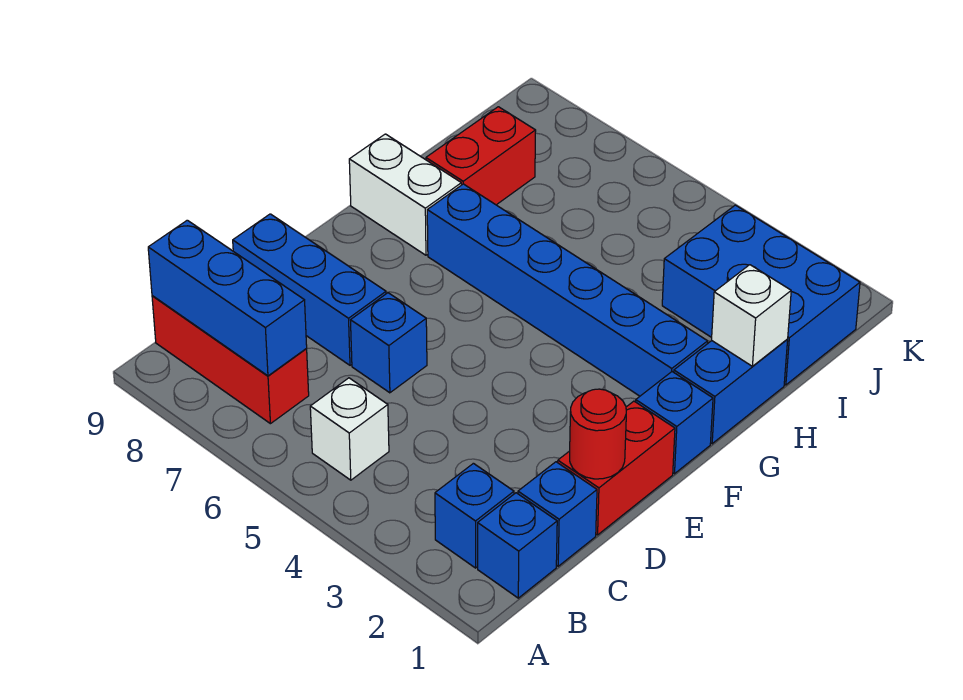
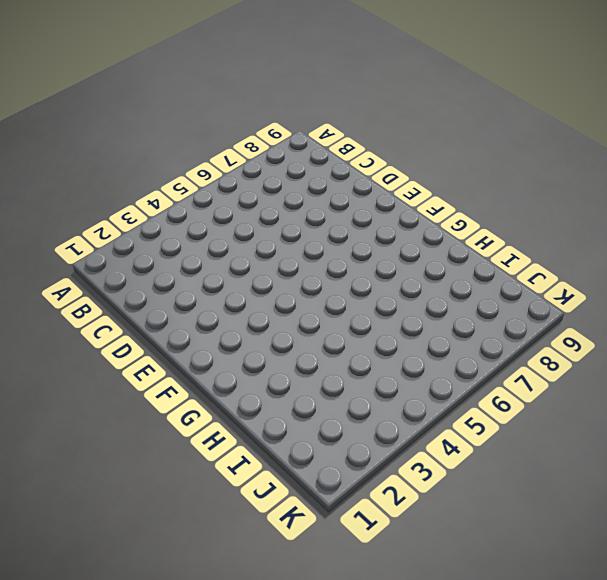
none -> blue 1x1 brick [478,493,557,598]
none -> blue 1x1 brick [435,463,514,568]
none -> white 1x1 brick [310,378,389,480]

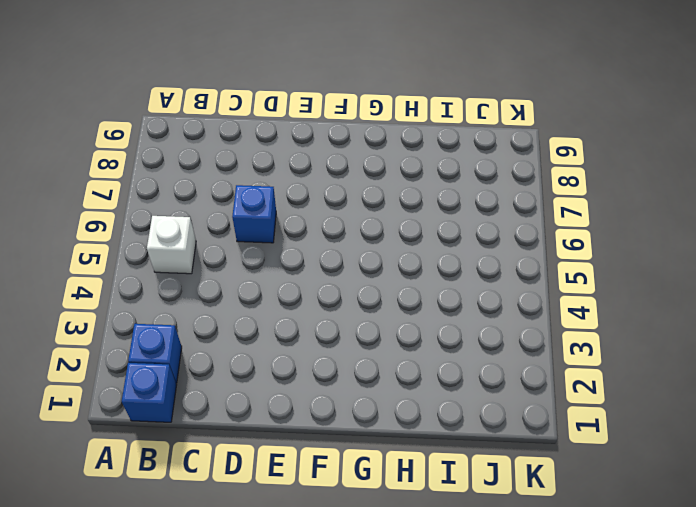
none -> red 1x3 brick [152,296,309,424]
none -> blue 1x1 brick [518,462,597,566]
none -> red 1x2 brick [558,401,675,535]

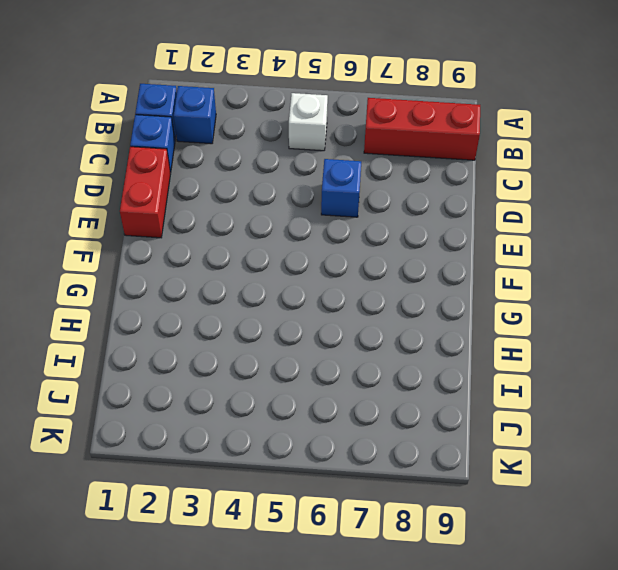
none -> blue 1x3 brick [233,214,386,365]
none -> blue 1x1 brick [636,372,713,474]
none -> blue 1x2 brick [674,340,788,444]

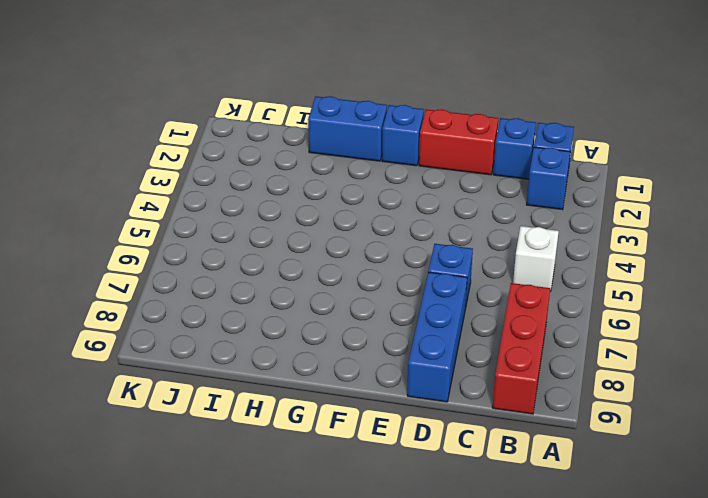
none -> blue 1x6 brick [427,184,708,396]
none -> white 1x2 brick [349,134,461,255]
none -> red 1x2 brick [426,107,536,205]

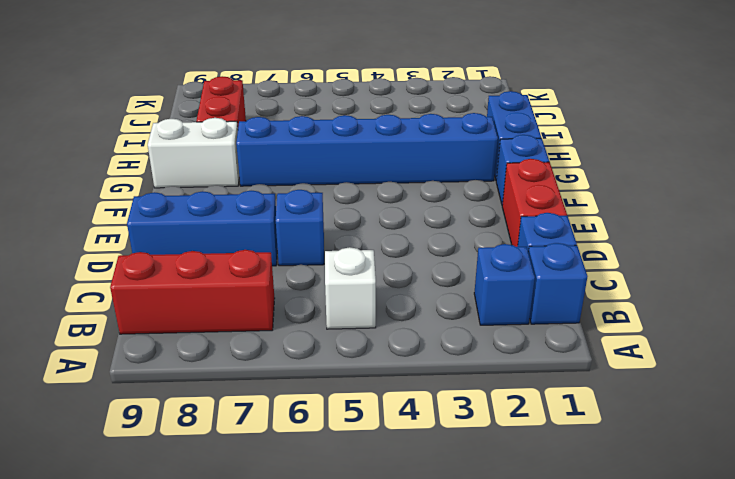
none -> blue 2x3 brick [662,205,860,385]
none -> blue 1x3 brick [148,220,307,376]
none -> red 1x1 round brick [570,389,626,479]

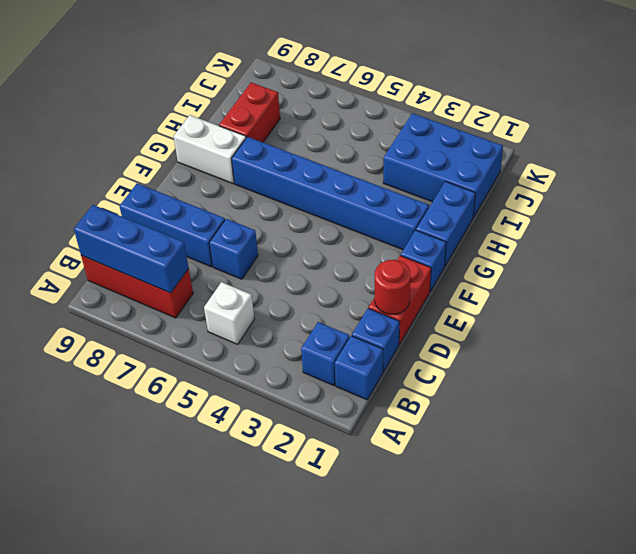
none -> white 1x1 brick [712,265,791,366]

